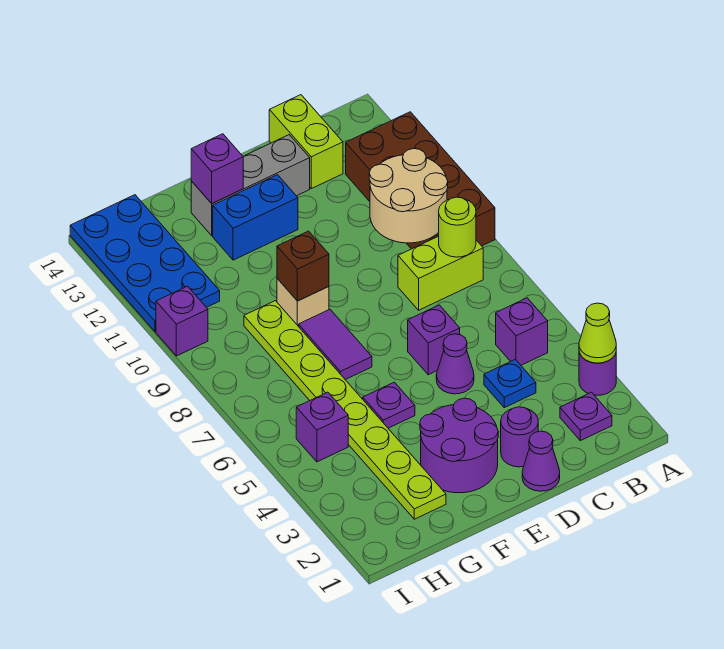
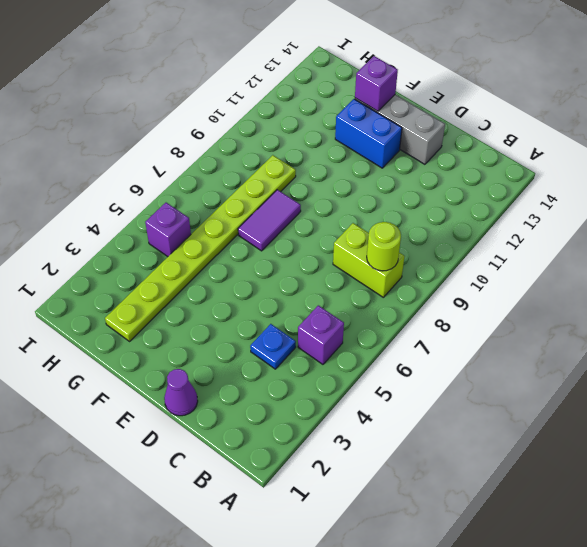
none -> purple 1x1 round brick [579,353,616,395]
none -> brown 2x4 brick [346,112,495,249]
none -> purple 1x1 plate [560,392,612,441]

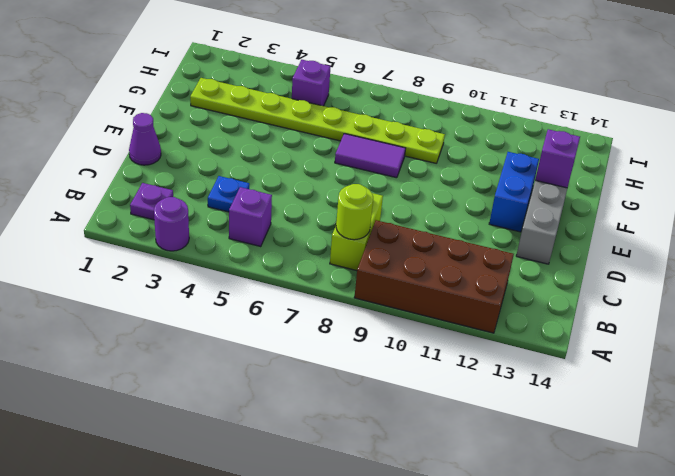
none -> lime 1x2 brick [269,95,343,189]
none -> purple 1x1 round brick [501,407,538,467]
none -> purple 1x1 cone [436,334,474,394]

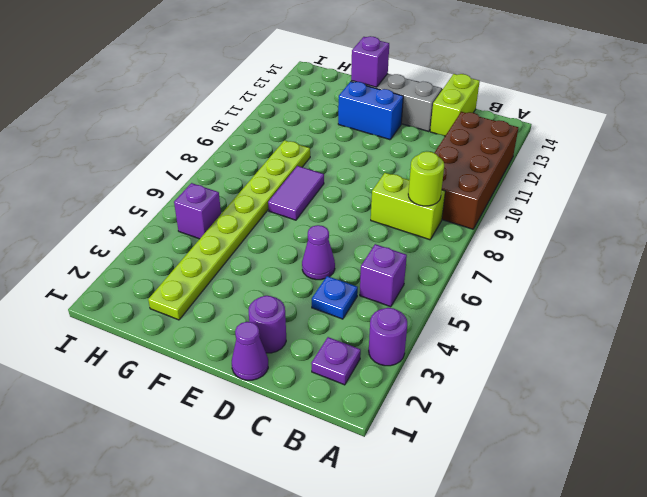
none -> purple 1x1 brick [408,305,460,375]
none -> purple 2x2 round brick [420,398,498,493]
none -> purple 1x1 plate [363,382,415,428]

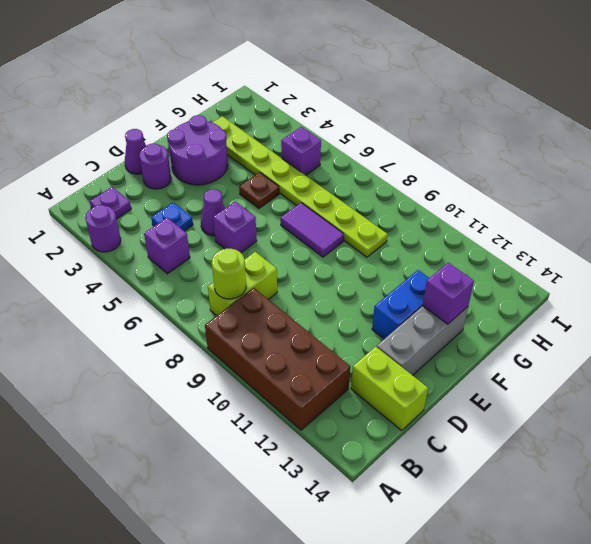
brown 1x1 plate [239,172,279,209] -> purple 1x1 plate [363,382,415,428]
none -> tan 1x1 brick [277,279,329,327]
none -> blue 2x4 plate [70,195,220,332]
none -> purple 1x1 brick [156,286,208,356]

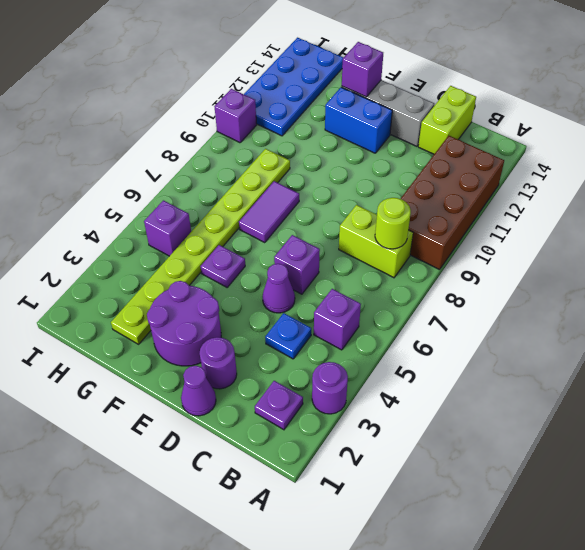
none -> tan 1x1 brick [277,279,329,327]
none -> lime 1x1 cone [579,303,616,363]
none -> tan 2x2 round brick [369,149,448,243]

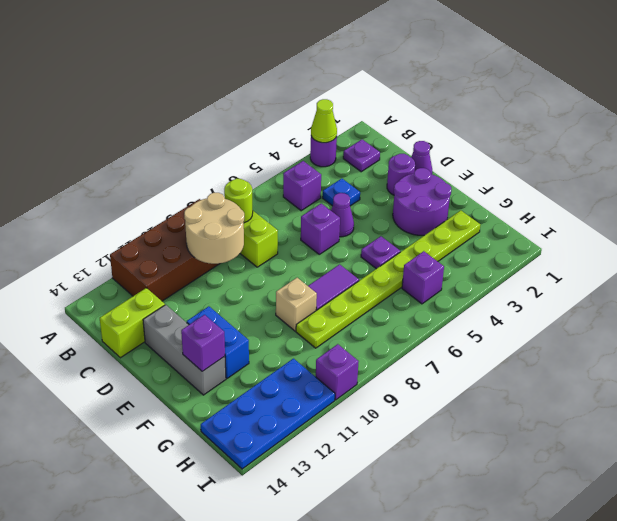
none -> brown 1x1 brick [277,231,329,301]

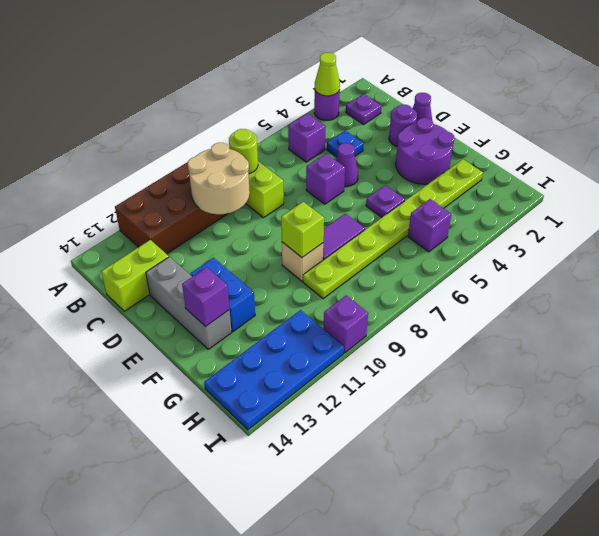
lime 1x1 brick [281,202,324,257] -> brown 1x1 brick [277,231,329,301]

